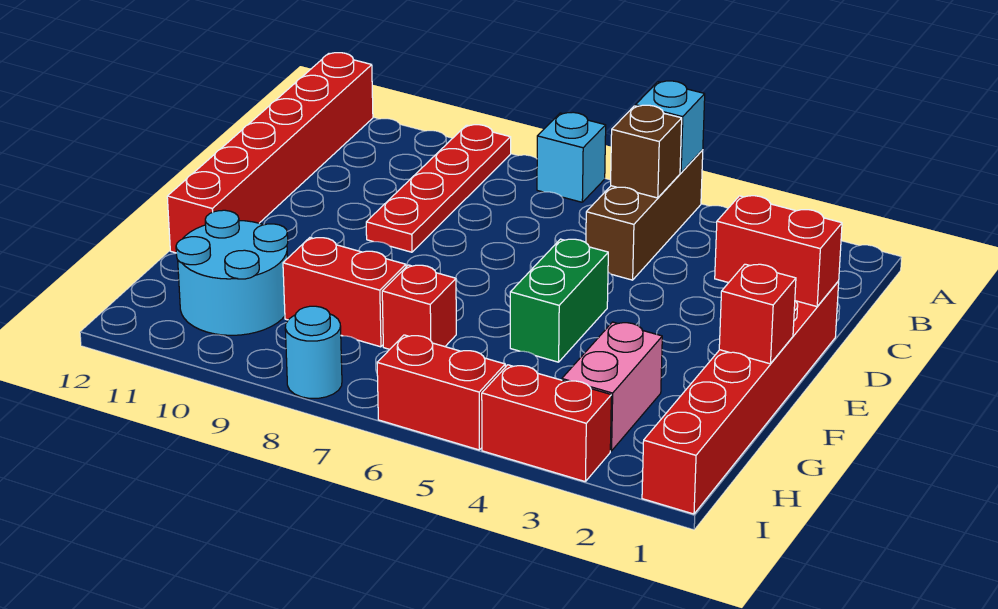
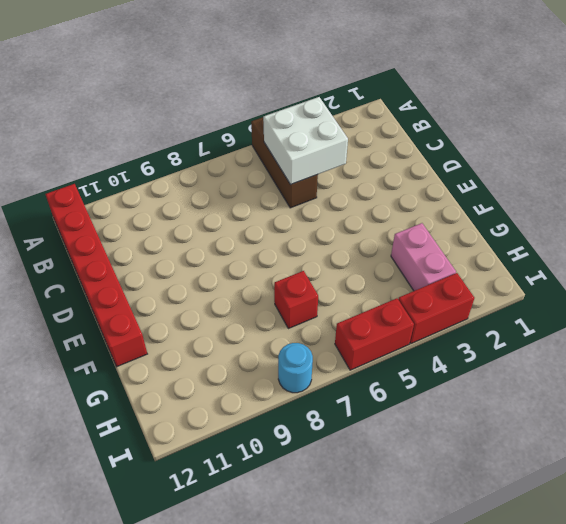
white 2x2 brick [263,97,348,185] -> brown 1x1 brick [611,105,682,198]
none -> cyan 1x1 brick [537,112,606,202]
none -> red 1x4 plate [366,125,511,252]
none -> red 1x6 brick [642,281,839,514]

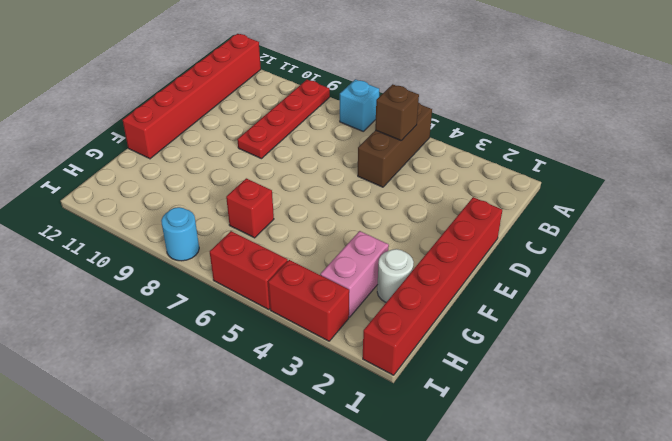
white 1x1 round brick [377,249,414,302] -> none
none -> green 1x2 brick [510,239,608,362]
none -> red 1x2 brick [283,238,406,347]
none -> cyan 2x2 round brick [176,210,288,335]

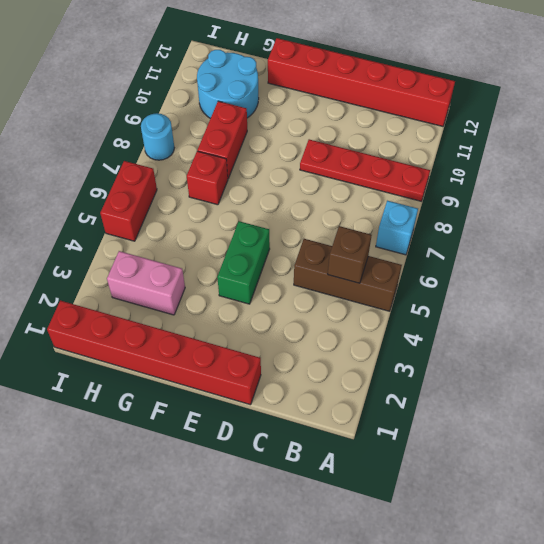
green 1x2 brick [217,221,270,304] -> green 1x2 brick turned to [510,239,608,362]
none -> red 1x2 brick [482,365,611,481]
none -> cyan 1x1 brick [635,81,705,173]
none -> red 1x2 brick [715,196,842,307]

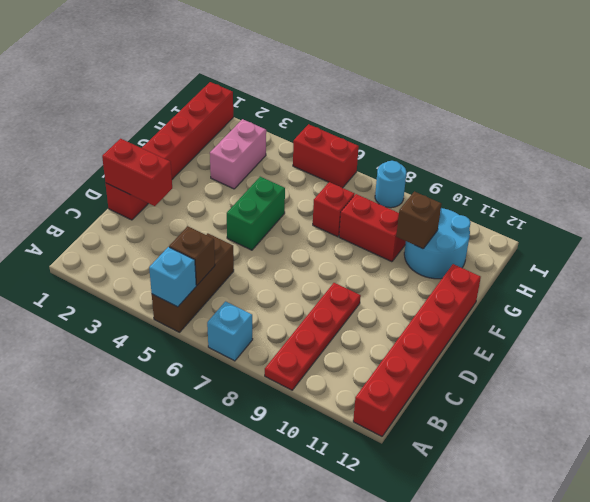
brown 1x1 brick [396,192,441,249] -> none
none -> red 1x2 brick [482,365,611,481]
none -> red 1x1 brick [719,264,796,364]

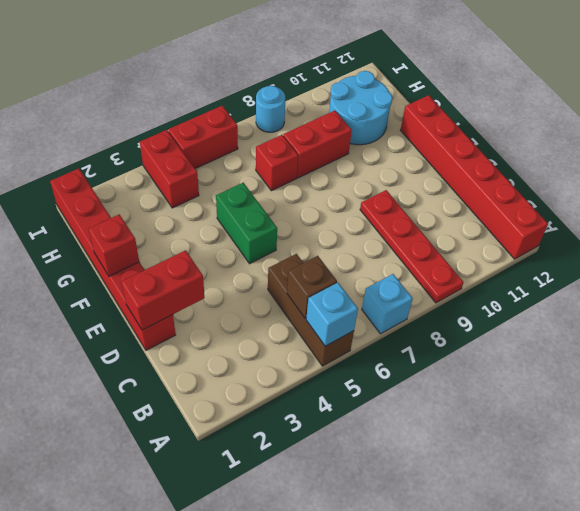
red 1x2 brick [140,130,199,208] -> red 1x2 brick turned to [482,365,611,481]
none -> pink 1x2 brick [562,322,662,451]

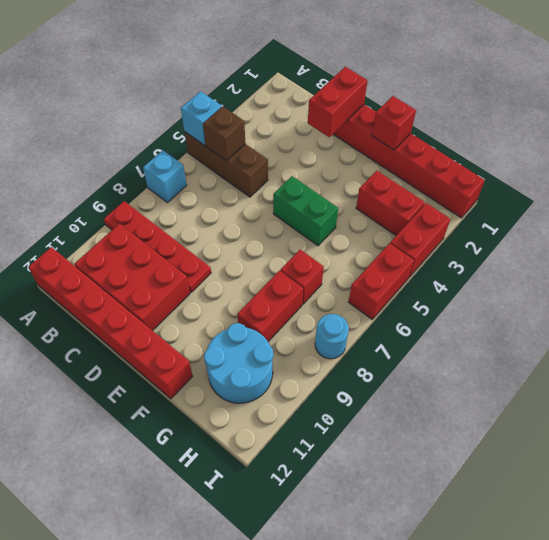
red 2x3 brick [74,224,190,331] -> none
red 1x2 brick [356,171,425,235] -> pink 1x2 brick [562,322,662,451]

